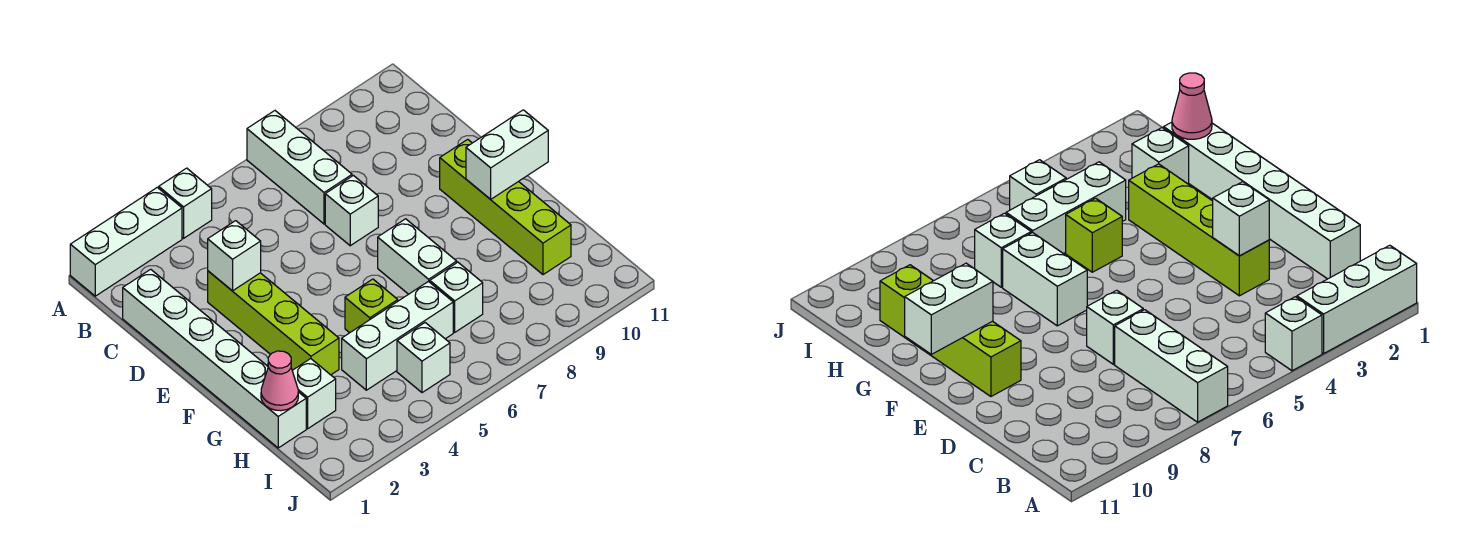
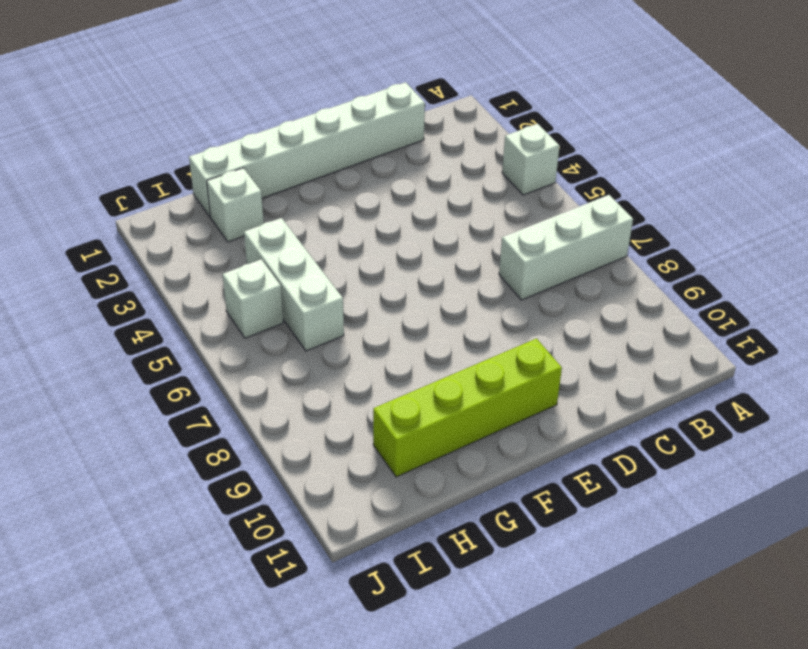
none -> white 1x3 brick [70,187,182,296]
none -> lime 1x4 brick [208,271,339,375]
none -> white 1x1 brick [325,175,378,246]

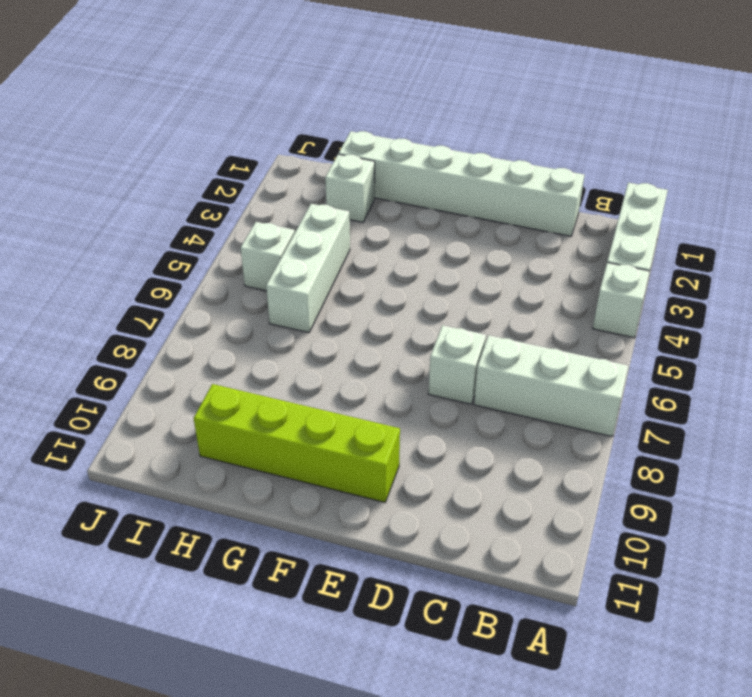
none -> lime 1x4 brick [208,271,339,375]
none -> white 1x2 brick [378,219,457,294]
none -> lime 1x1 brick [345,279,398,333]

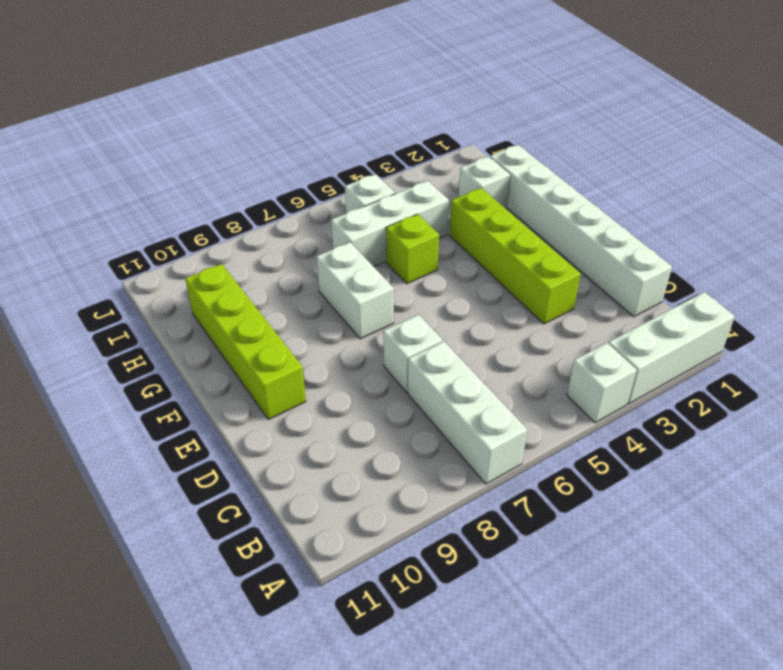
none -> white 1x1 brick [430,262,483,332]
none -> white 1x1 brick [208,221,261,291]
none -> white 1x2 brick [466,110,548,199]

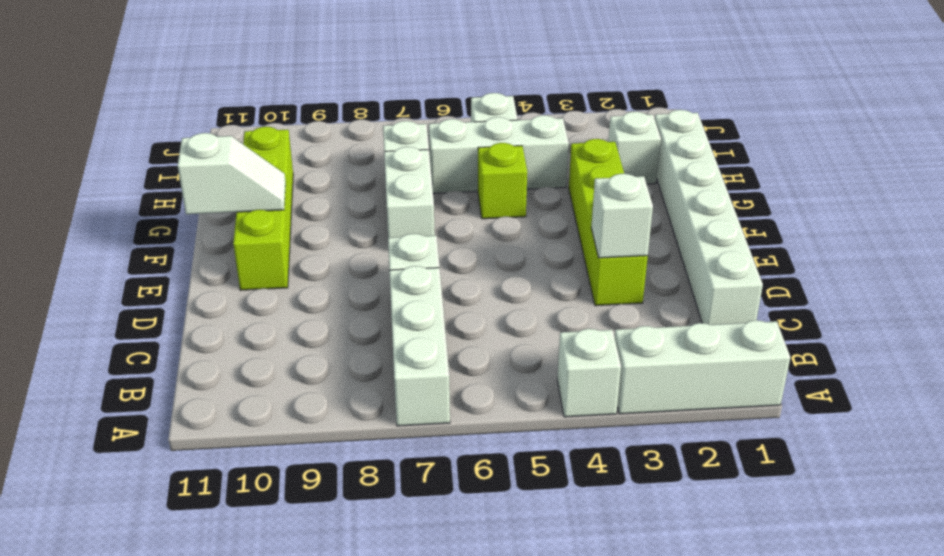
white 1x2 slope [178,133,286,214] -> white 1x2 brick [466,110,548,199]
none -> pink 1x1 cone [261,351,298,411]

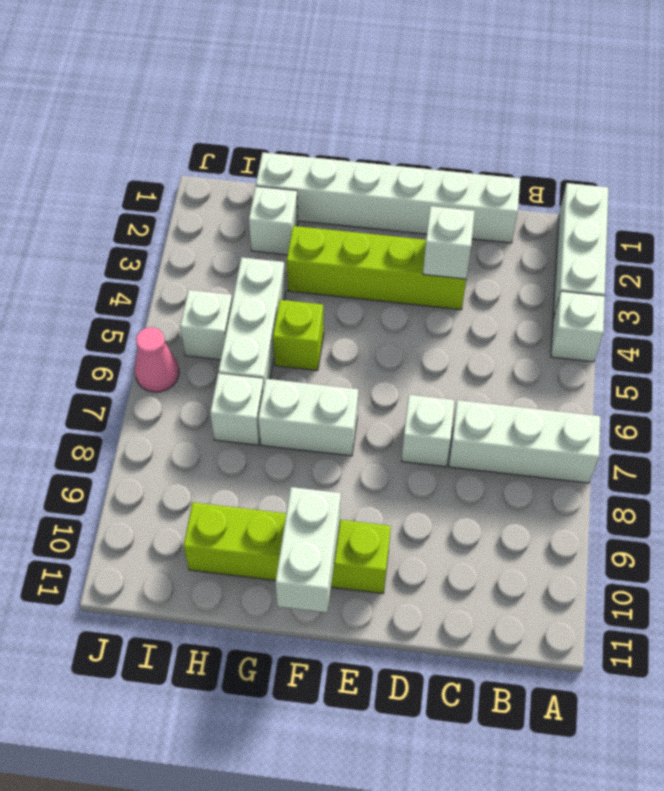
pink 1x1 cone [135,327,179,392] -> pink 1x1 cone moved to [261,351,298,411]

